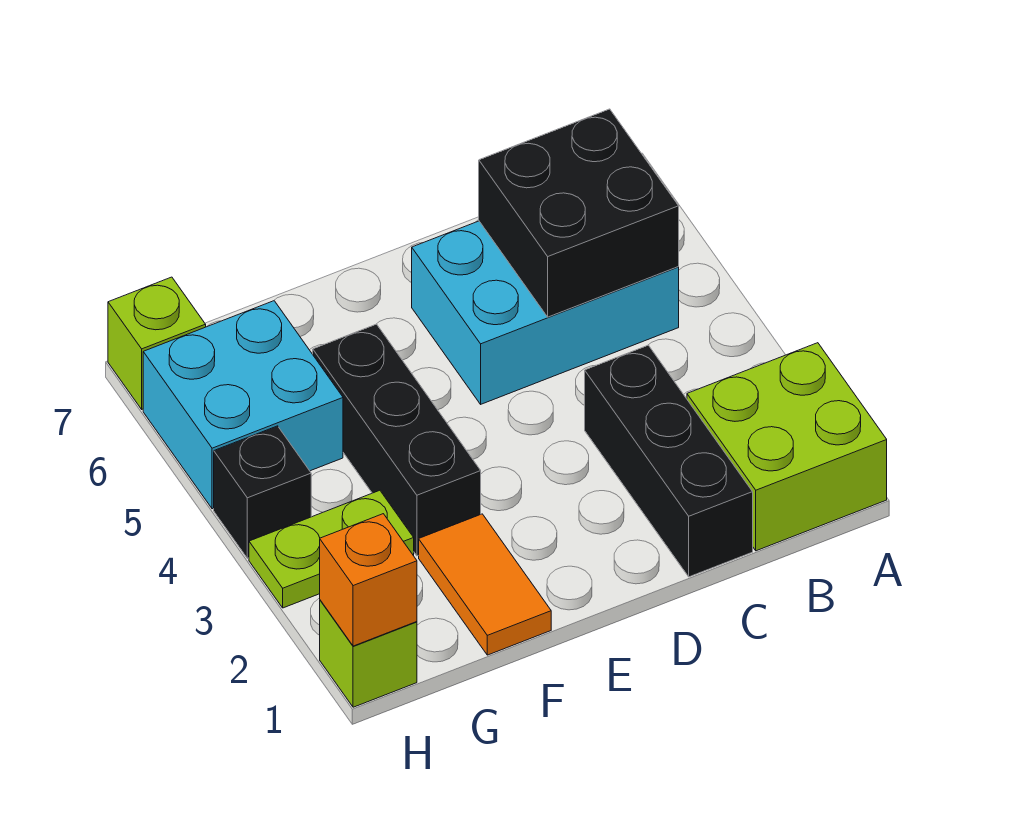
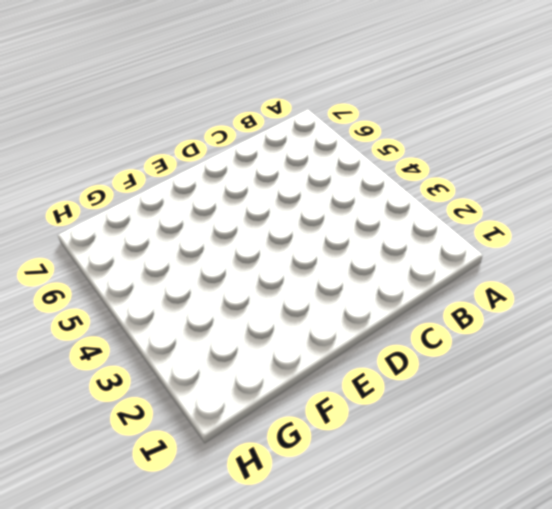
none -> lime 2x2 brick [687,343,887,551]
none -> cyan 2x3 brick [412,221,679,404]
none -> black 1x3 brick [585,345,753,577]

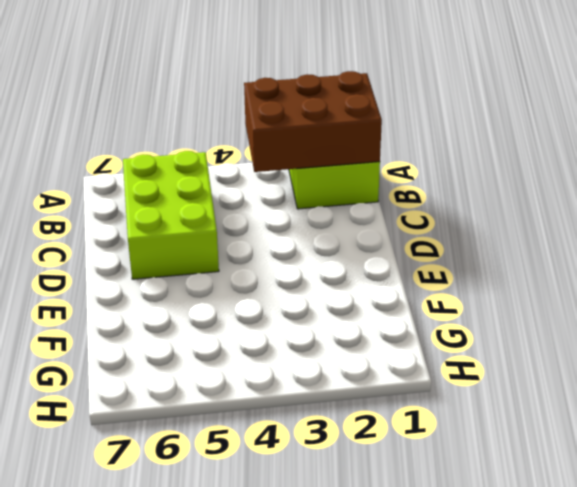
brown 2x3 brick [244,71,382,172] -> none
lime 2x3 brick [123,151,219,279] -> cyan 2x3 brick [412,221,679,404]
none -> black 1x3 brick [585,345,753,577]
none -> orange 1x2 tile [419,514,551,655]
none -> black 1x3 brick [313,324,481,556]

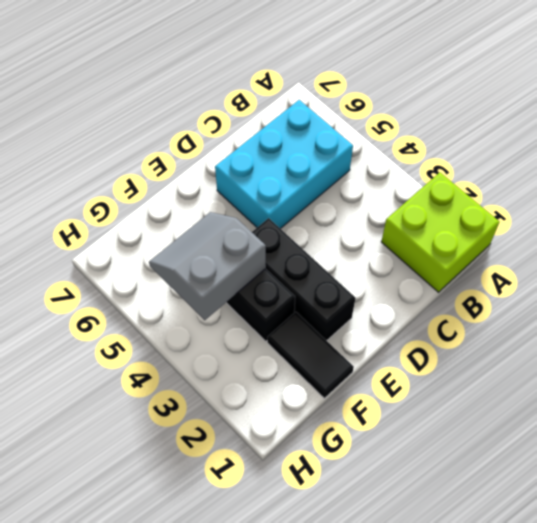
black 1x3 brick [252,218,355,341] -> black 1x3 brick moved to [585,345,753,577]
black 1x2 tile [267,312,354,398] -> orange 1x2 tile [419,514,551,655]
grey 2x2 slope [149,212,266,320] -> none
none -> lime 1x2 plate [249,490,414,608]
none -> cyan 2x2 brick [143,301,343,509]
none -> lime 1x1 brick [320,600,417,707]

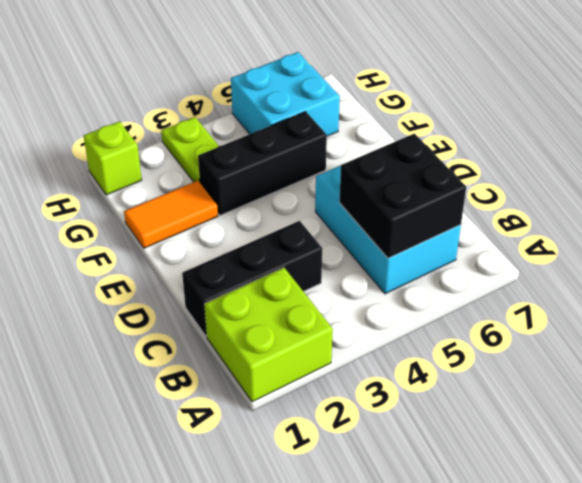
none -> black 1x1 brick [214,426,311,558]
none -> lime 1x1 brick [108,277,206,409]
none -> orange 1x1 brick [320,514,417,646]

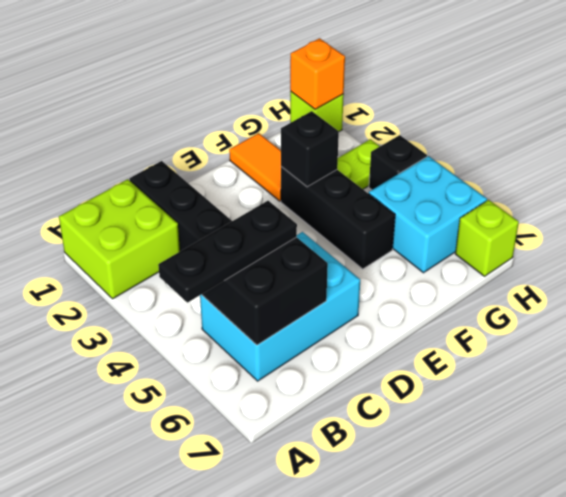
black 1x3 plate [158,201,297,303] -> none
black 1x1 brick [281,111,339,187] -> none

